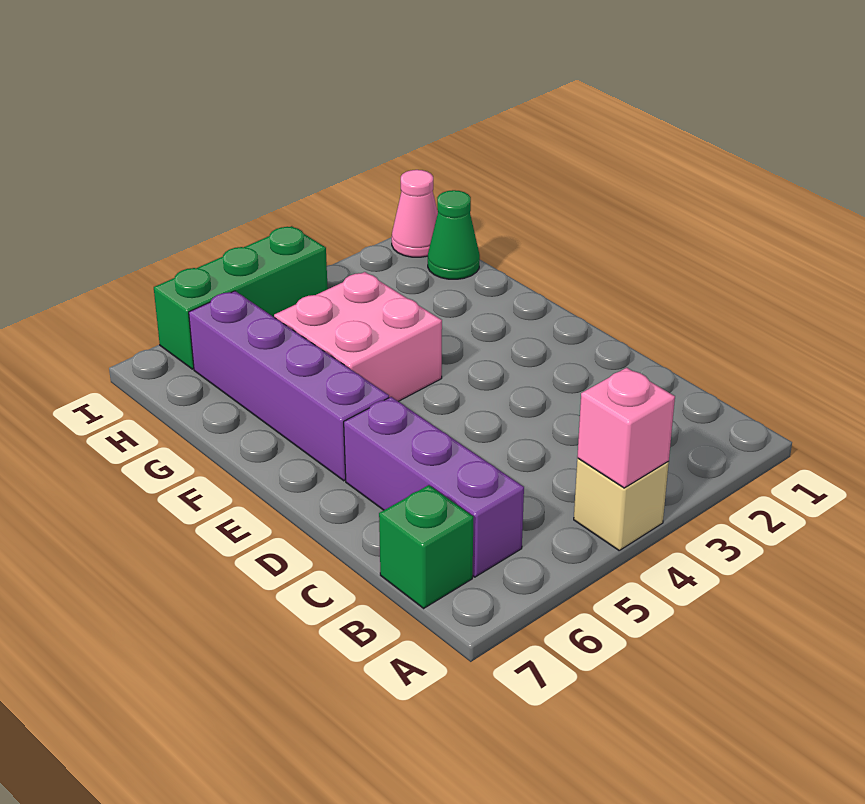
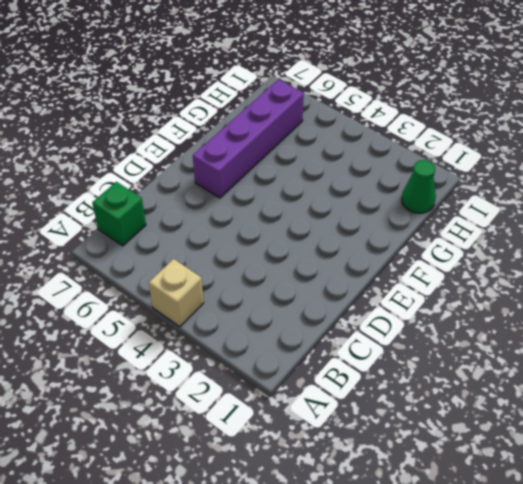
none -> purple 1x3 brick [344,397,524,577]
none -> pink 2x2 brick [274,272,442,401]

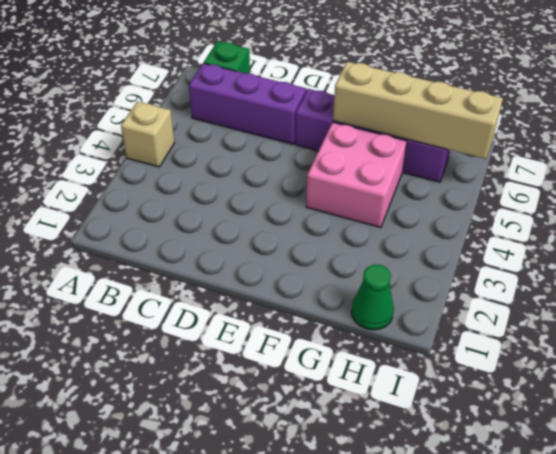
tan 1x4 brick [333,62,503,159] -> none
none -> pink 1x1 cone [392,170,438,257]
none -> green 1x3 brick [154,226,328,369]

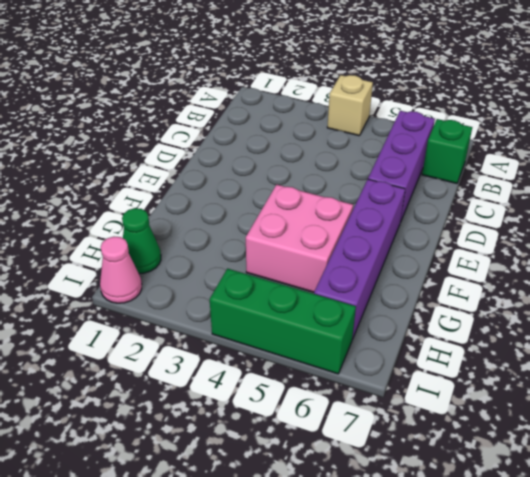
none -> pink 1x1 brick [577,368,675,488]

